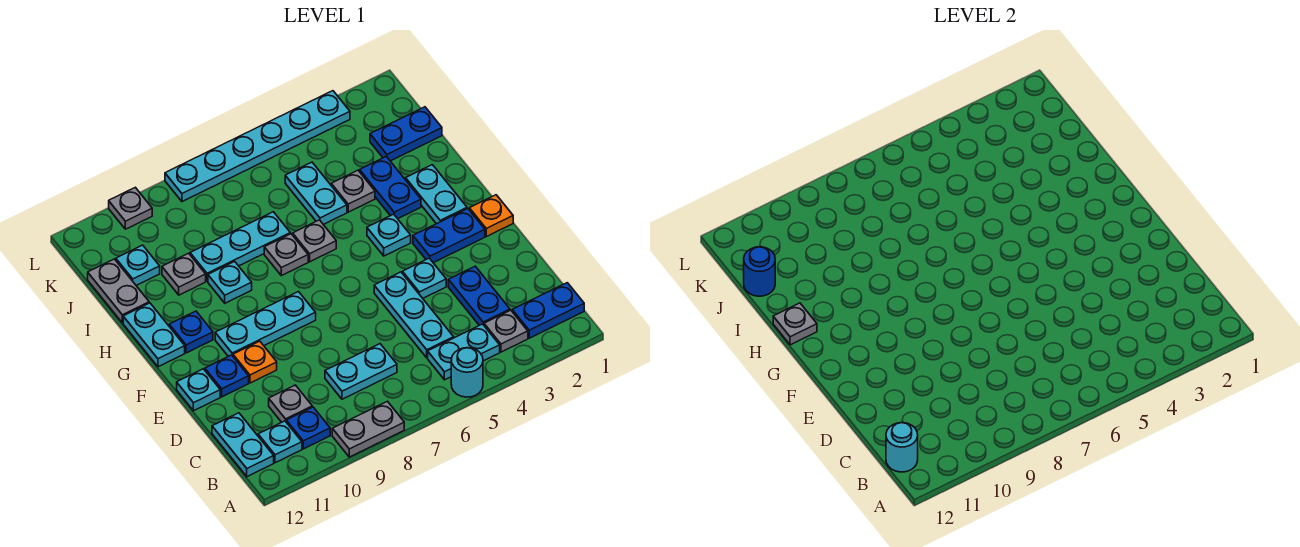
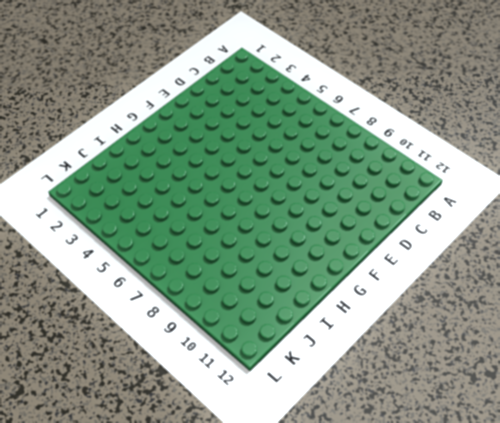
none -> cyan 1x1 round brick [451,348,483,397]
none -> grey 1x2 plate [332,401,404,457]
none -> blue 1x2 plate [512,283,584,338]
none -> grey 1x1 plate [484,310,528,352]

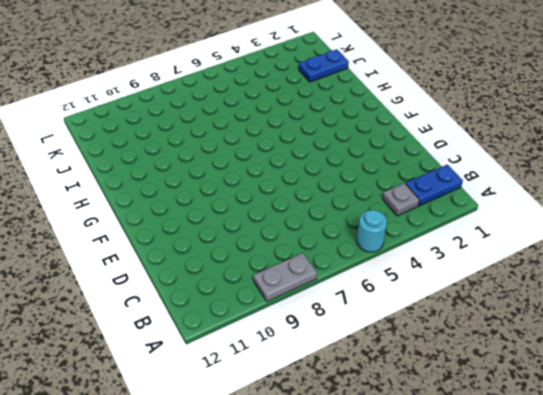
none -> cyan 1x2 plate [428,324,500,380]
none -> blue 1x1 plate [286,407,330,449]
none -> cyan 1x1 plate [258,421,302,463]
none -> cyan 1x2 plate [212,413,274,477]

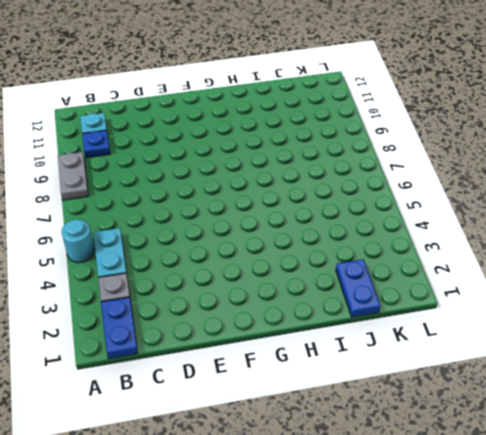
none -> cyan 1x2 plate [212,413,274,477]
none -> blue 1x2 plate [448,266,510,325]
none -> cyan 1x3 plate [374,272,454,358]
none -> cyan 1x2 plate [325,344,397,399]

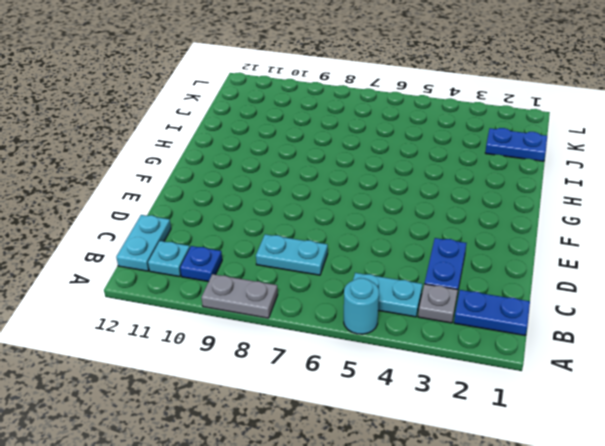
none -> cyan 1x3 plate [374,272,454,358]
none -> grey 1x1 plate [269,385,312,422]
none -> cyan 1x1 plate [402,258,446,298]
none -> orange 1x1 plate [233,341,277,383]

